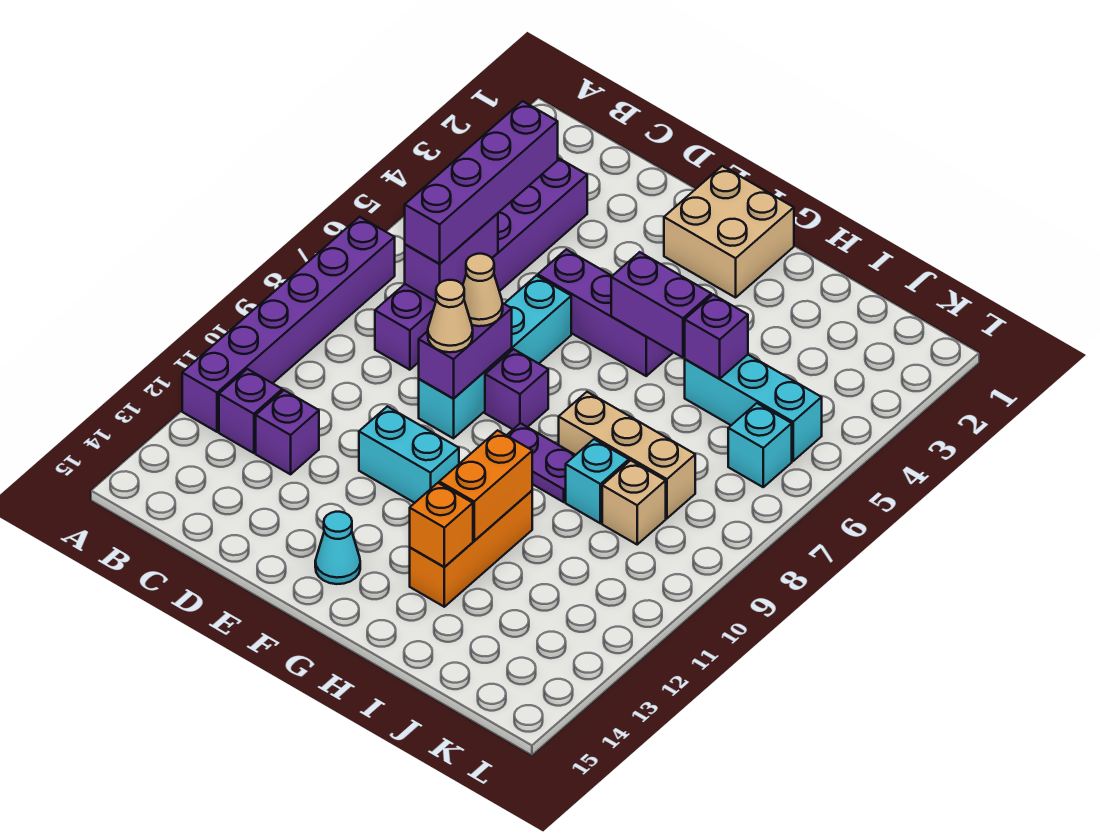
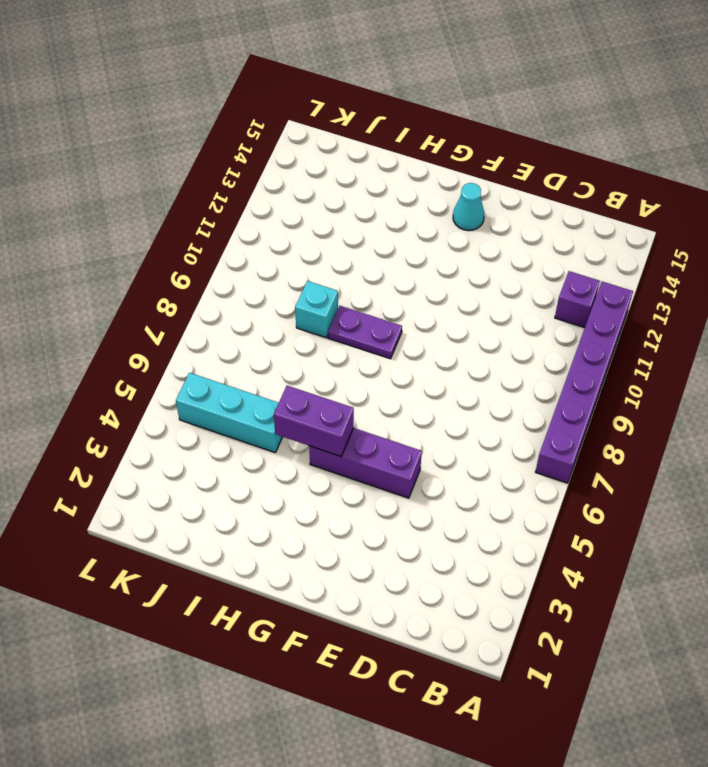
none -> purple 1x6 brick [375,158,587,370]
none -> purple 1x1 brick [256,390,319,474]
none -> cyan 1x4 brick [419,276,571,438]

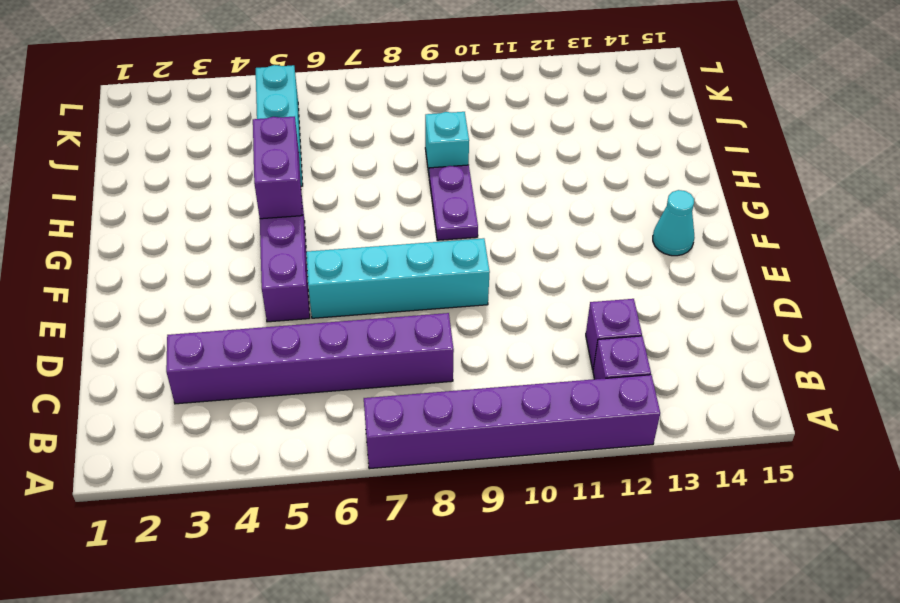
none -> cyan 1x2 brick [359,407,459,503]
none -> tan 2x2 brick [664,166,794,298]
none -> purple 1x1 brick [485,349,548,429]

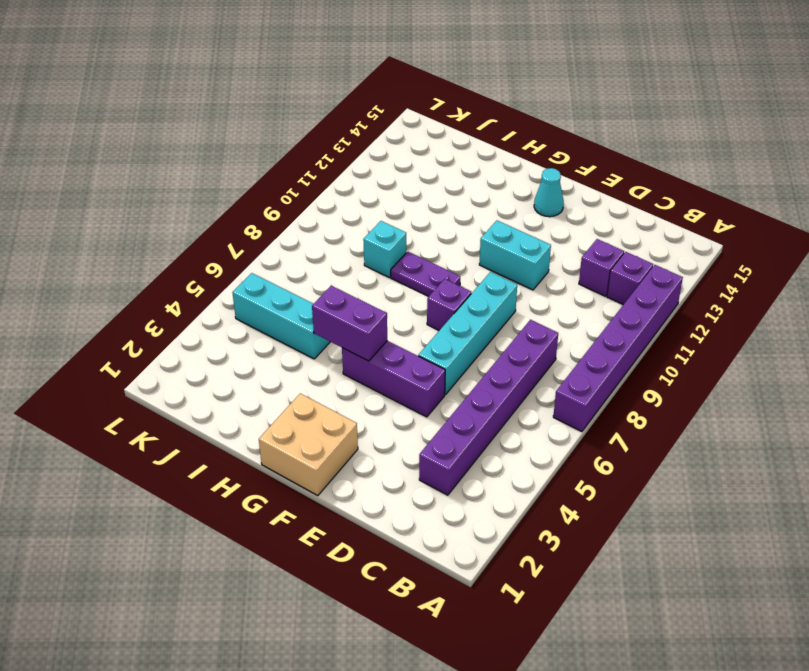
none -> tan 1x3 brick [559,392,695,518]
none -> orange 1x3 brick [410,491,532,607]
none -> tan 1x1 brick [602,460,666,544]

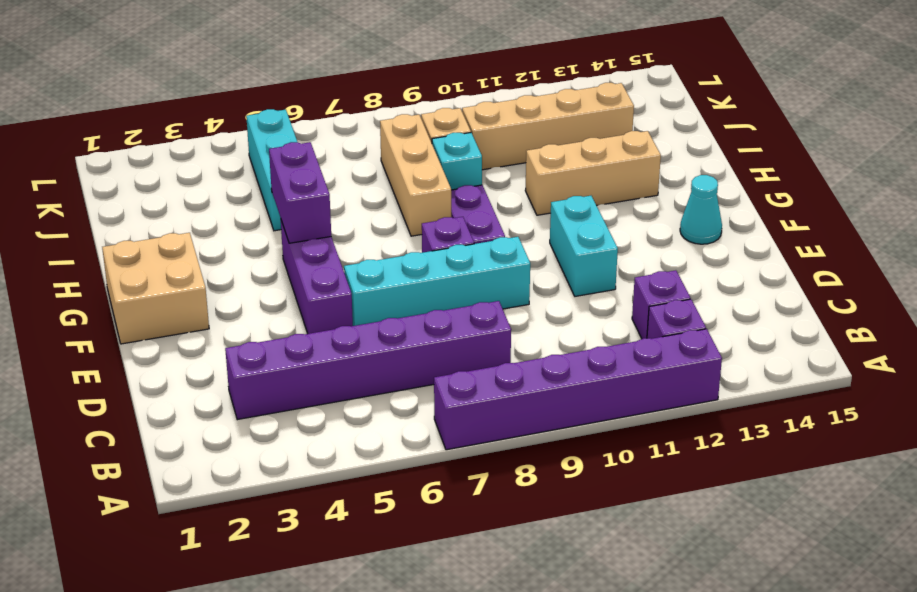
tan 1x3 brick [525,131,661,215] -> orange 1x3 brick [410,491,532,607]
tan 1x4 brick [462,83,634,170] -> none
none -> cyan 1x1 brick [728,403,792,487]
none -> purple 1x2 brick [405,213,498,301]
none -> purple 1x2 brick [419,303,512,399]

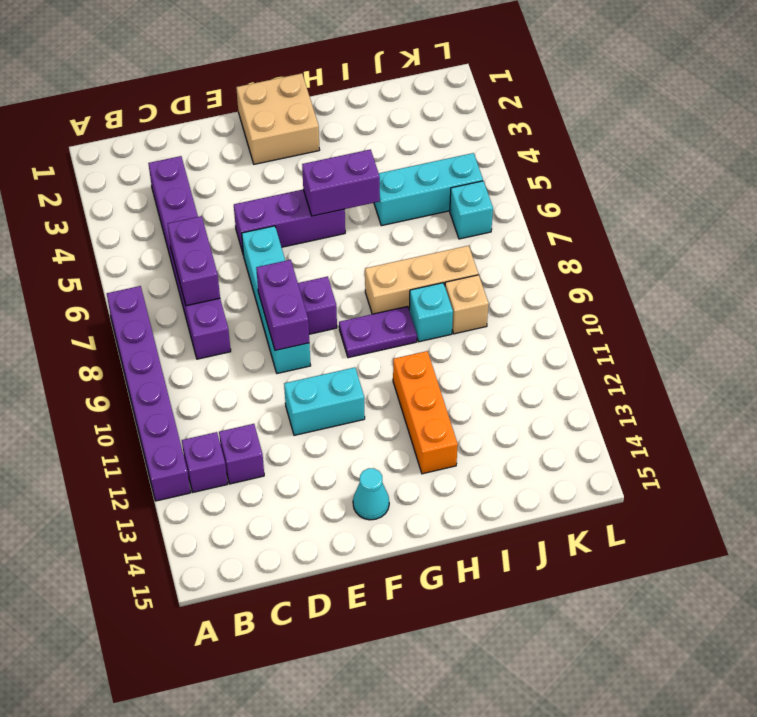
none -> orange 1x2 brick [439,430,532,541]
none -> orange 1x1 brick [410,483,473,567]
none -> purple 1x1 brick [685,295,748,379]

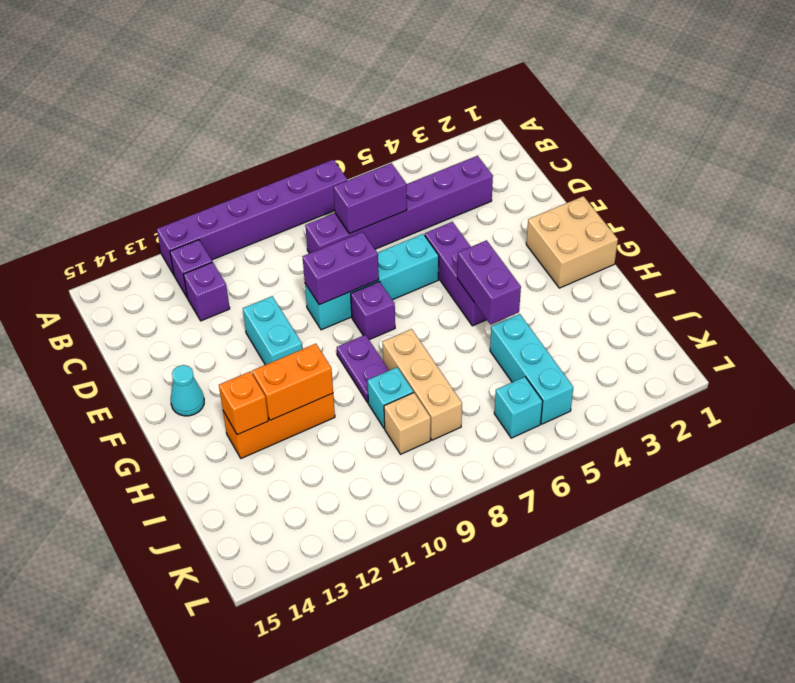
none -> purple 1x1 brick [685,295,748,379]
none -> purple 1x4 brick [405,101,558,264]
none -> tan 1x1 cone [463,254,503,326]

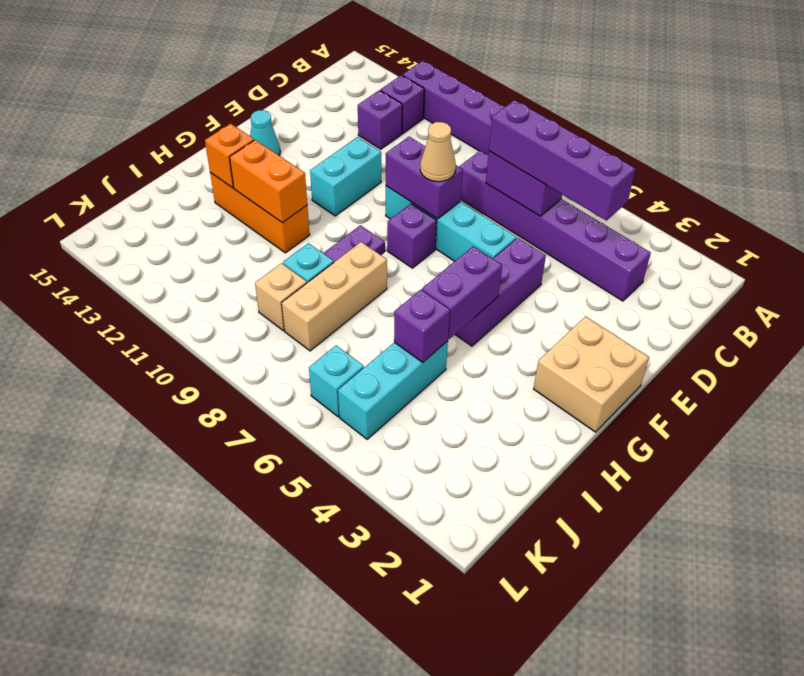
none -> tan 1x1 cone [428,280,473,352]

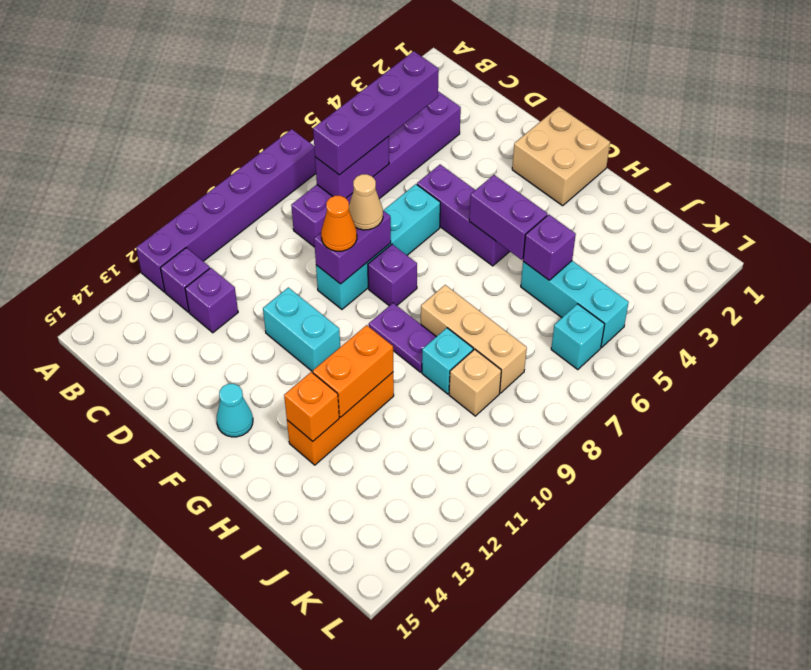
orange 1x1 cone [321,196,357,251] -> tan 1x1 cone [428,280,473,352]

